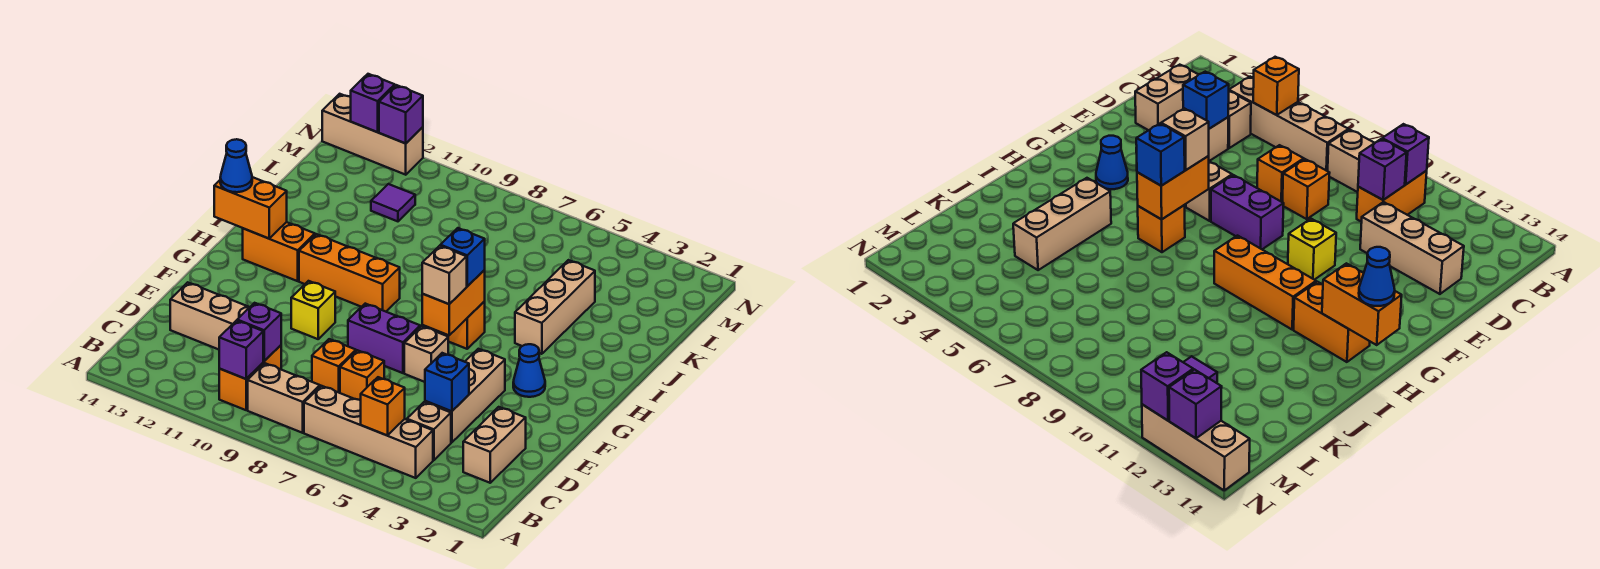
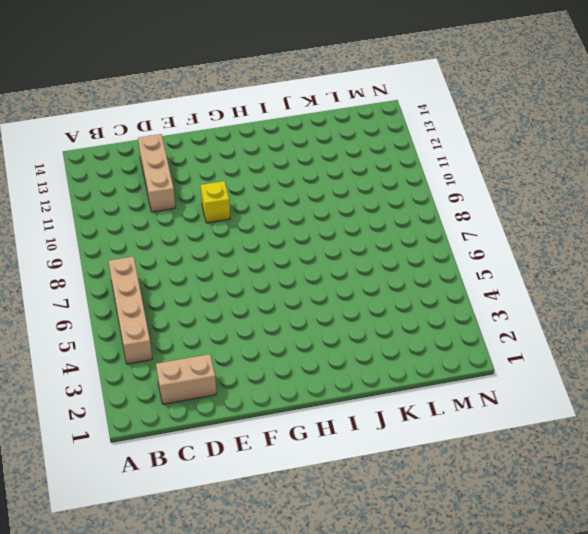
none -> tan 1x2 brick [248,363,320,433]
none -> orange 1x2 brick [219,345,281,410]
none -> tan 1x1 brick [407,402,451,460]
none -> tan 1x3 brick [425,349,505,443]

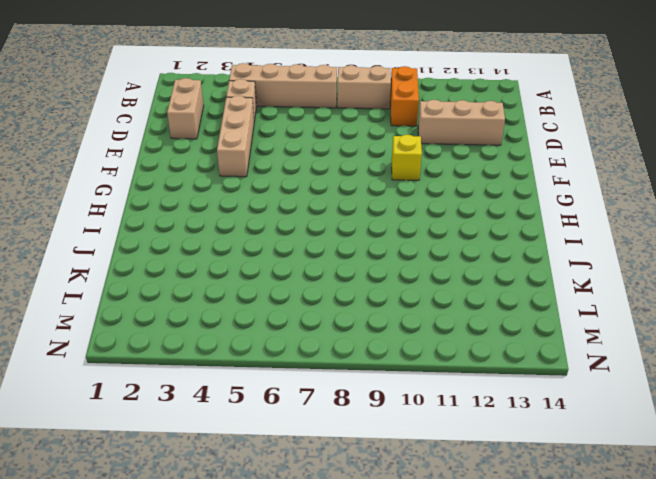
none -> orange 1x1 brick [340,350,384,400]
none -> orange 1x1 brick [312,339,356,393]
none -> tan 1x1 brick [404,326,448,382]
none -> purple 1x2 brick [348,304,420,373]

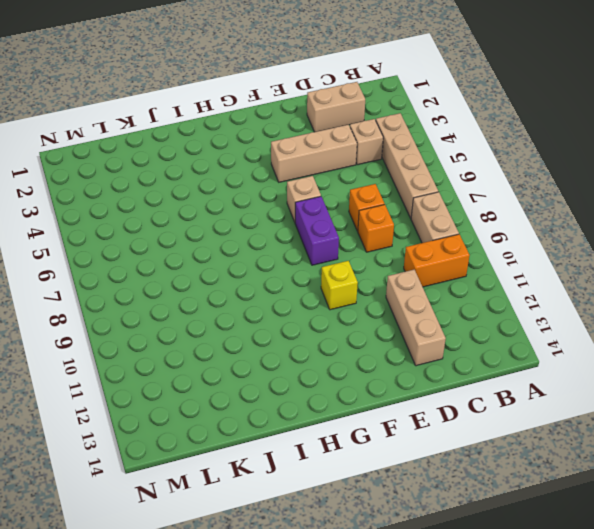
none -> blue 1x1 cone [513,344,545,397]
none -> orange 1x1 brick [440,302,485,349]
none -> orange 1x3 brick [299,234,400,312]
none -> orange 1x2 brick [243,222,315,281]

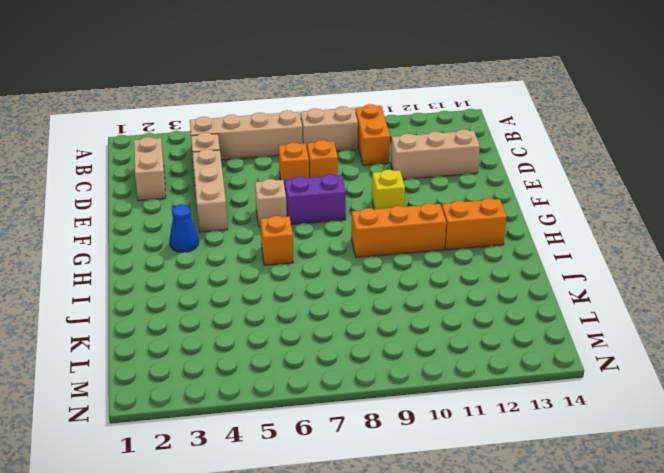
none -> tan 1x3 brick [515,260,595,354]
none -> purple 1x1 tile [371,184,415,221]
none -> tan 1x3 brick [322,94,423,175]
none -> orange 1x1 brick [361,377,405,435]

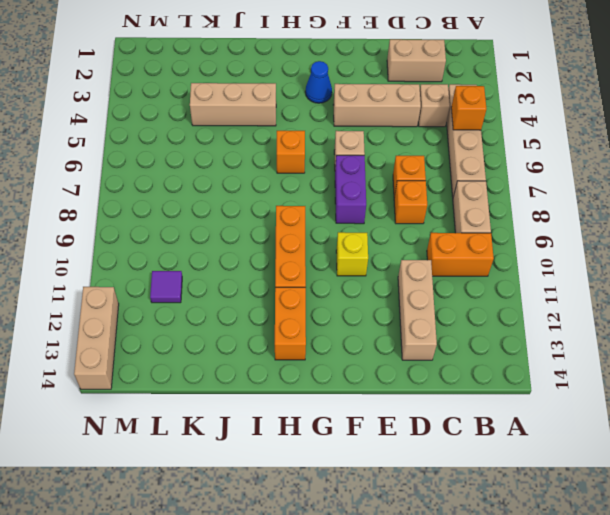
none -> purple 1x1 brick [219,321,263,379]
none -> purple 1x1 brick [237,303,281,361]
none -> blue 1x1 brick [425,353,469,411]
none -> orange 1x2 brick [422,270,485,335]

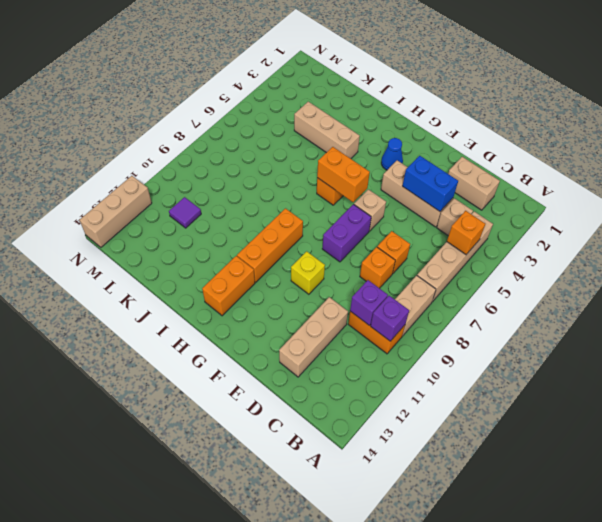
blue 1x2 brick [403,156,458,211] -> blue 1x1 brick [425,353,469,411]
none -> orange 1x2 brick [214,177,287,238]
none -> purple 1x1 brick [379,85,423,143]
none -> purple 1x1 brick [351,74,395,132]
none -> tan 1x1 brick [422,246,467,304]

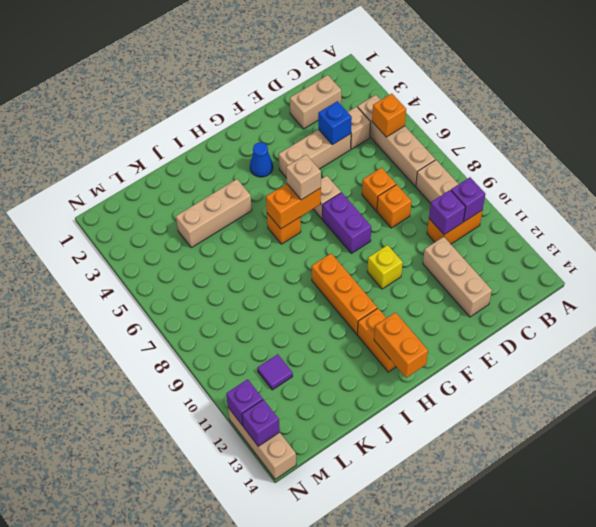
none -> blue 1x1 brick [440,228,485,286]
none -> blue 1x1 cone [220,139,252,192]

